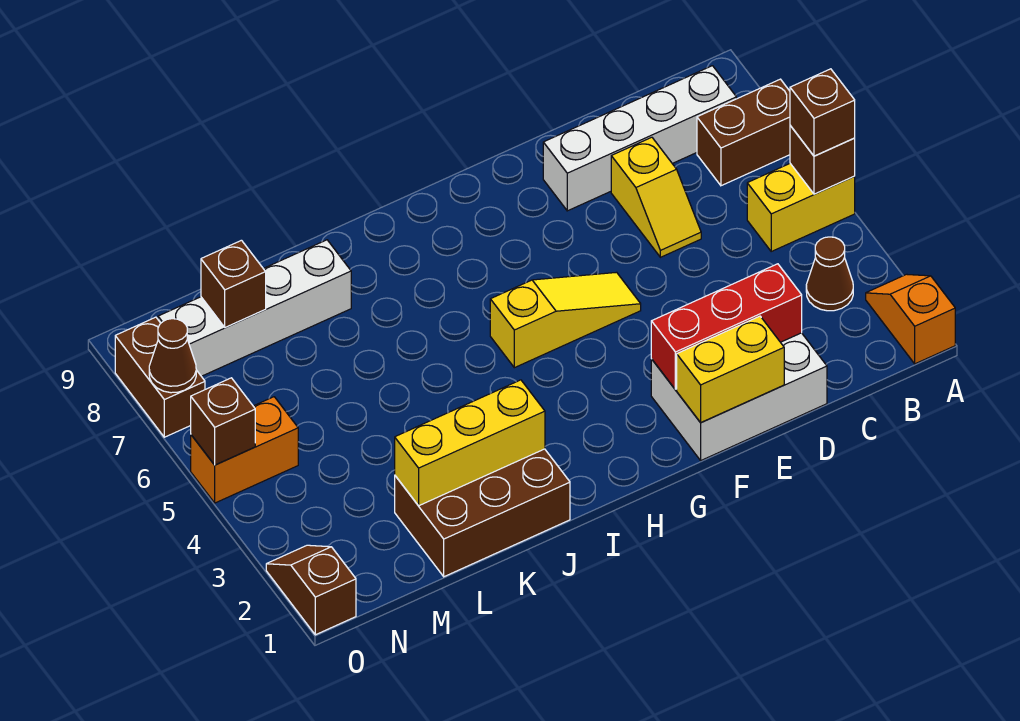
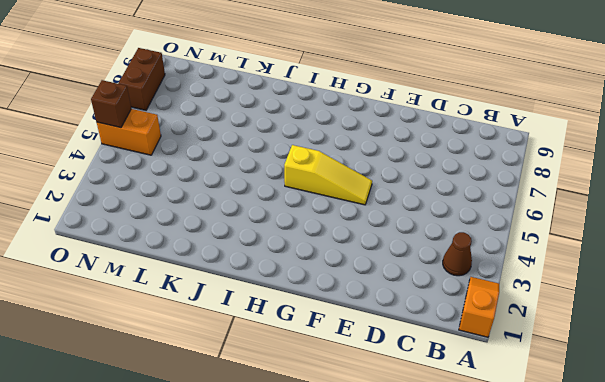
none -> yellow 1x2 brick [747,164,855,251]
none -> brown 1x2 brick [697,79,790,186]
none -> white 1x4 brick [543,66,736,211]

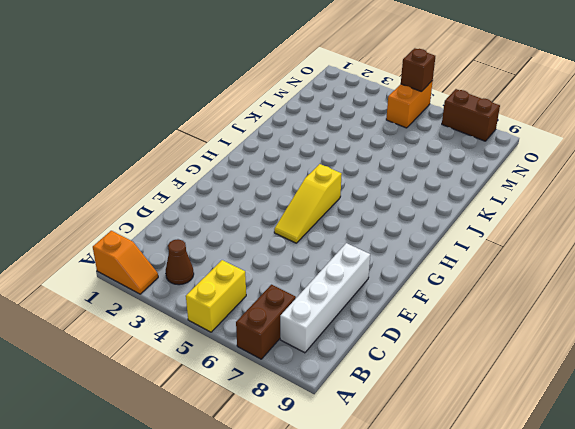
none -> white 2x3 brick [651,333,827,460]
none -> yellow 1x2 slope [611,137,701,257]
none -> brown 2x3 brick [395,449,570,577]

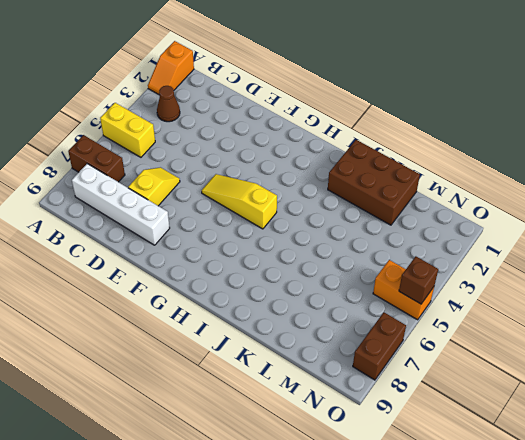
none -> white 2x3 brick [651,333,827,460]
none -> white 1x4 brick [158,240,351,376]
none -> brown 1x2 slope [266,545,356,635]

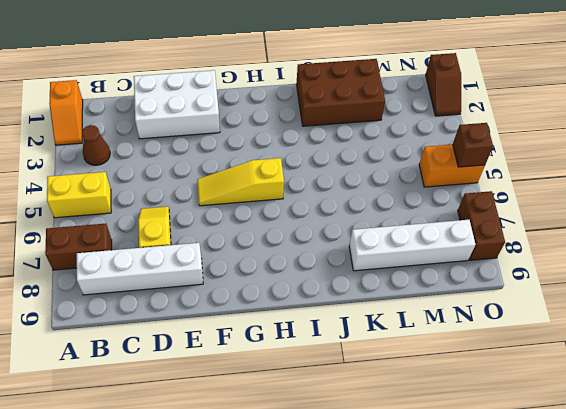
none -> brown 1x1 brick [790,126,855,194]
none -> red 1x3 brick [651,264,802,390]
none -> yellow 1x2 brick [677,316,784,423]

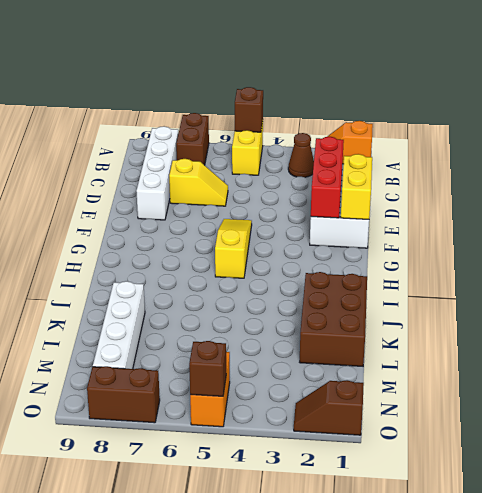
none -> yellow 1x3 brick [395,380,545,506]
none -> brown 1x1 brick [201,240,266,328]
none -> brown 1x1 cone [149,319,196,393]

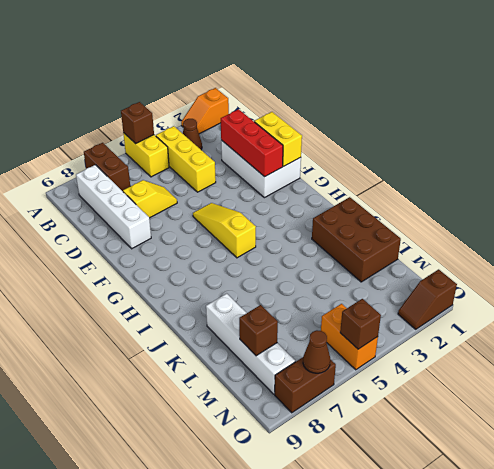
yellow 1x3 brick [156,126,216,192] -> yellow 1x3 brick moved to [395,380,545,506]
none -> brown 1x1 brick [790,69,855,156]

